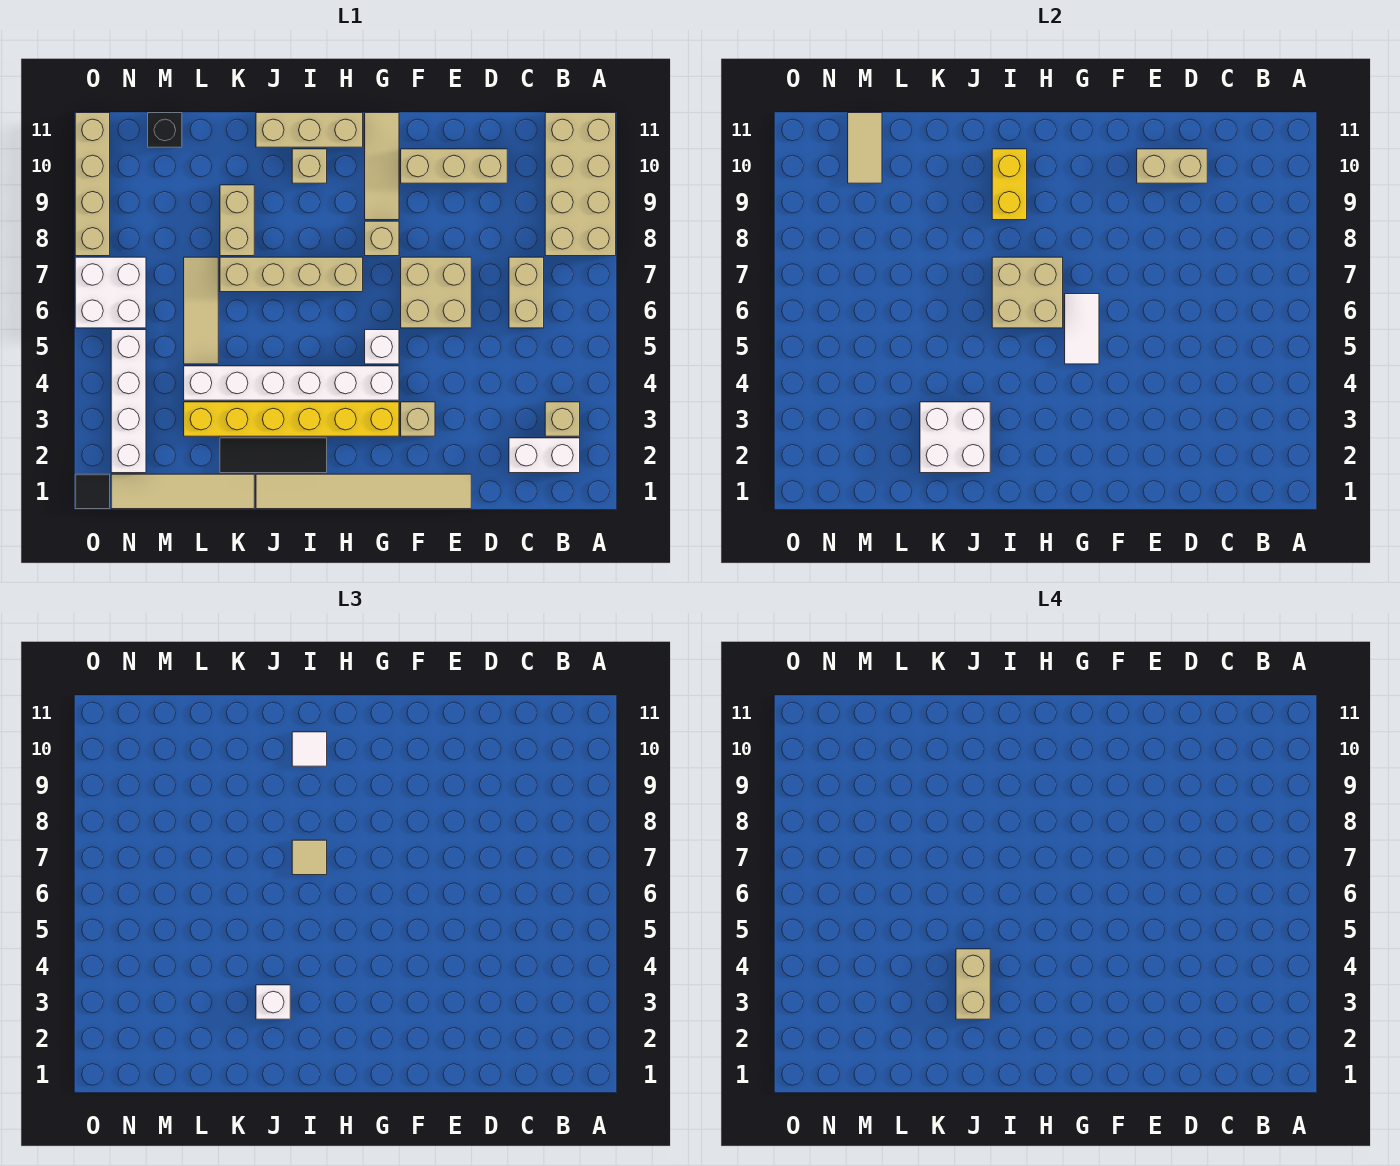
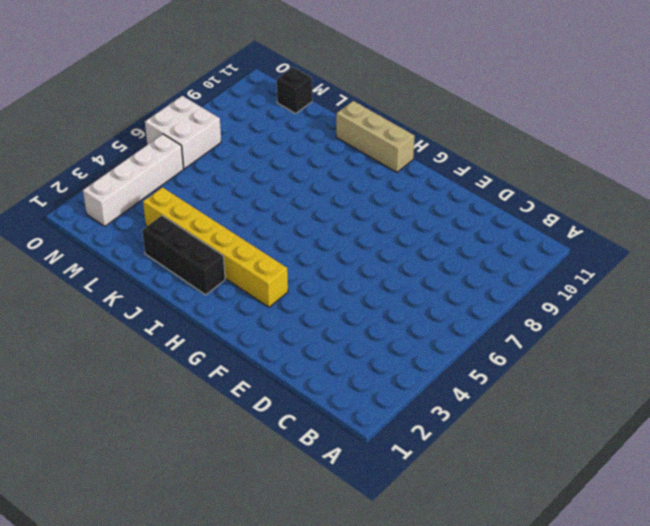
black 1x3 brick [142,216,225,295] -> black 1x3 tile [220,438,327,473]
none -> tan 2x4 brick [545,113,616,256]
none -> white 1x2 brick [509,438,580,473]
none -> tan 1x1 brick [545,402,580,436]
none -> tan 1x2 brick [509,257,544,328]

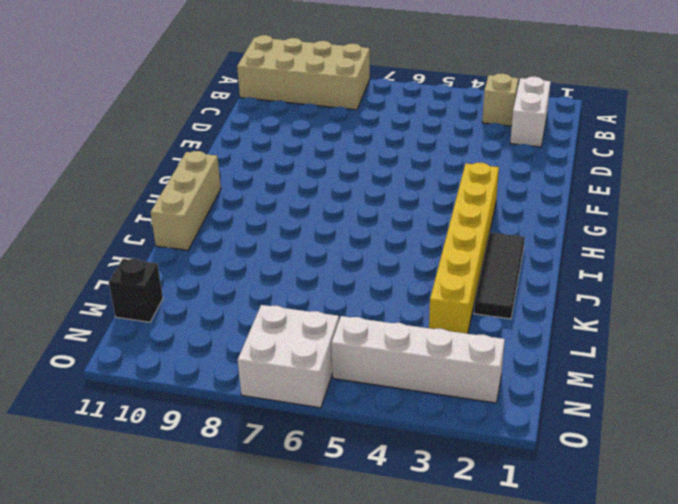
none -> tan 1x2 brick [509,257,544,328]
none -> tan 1x3 brick [401,149,507,183]
none -> tan 1x6 tile [256,474,471,509]
none -> tan 2x2 brick [401,257,471,328]

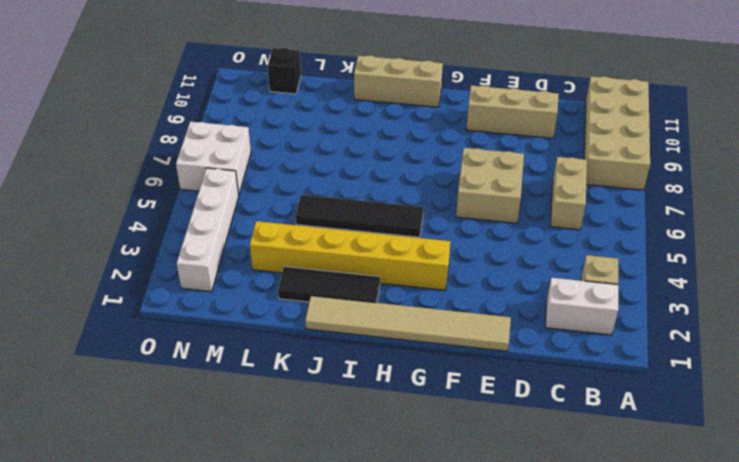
black 1x4 tile [295,195,423,237] -> none
none -> tan 1x1 brick [401,402,435,436]
none -> white 1x6 brick [184,366,399,400]
none -> white 1x1 brick [365,330,399,364]
none -> tan 1x1 brick [365,221,399,256]

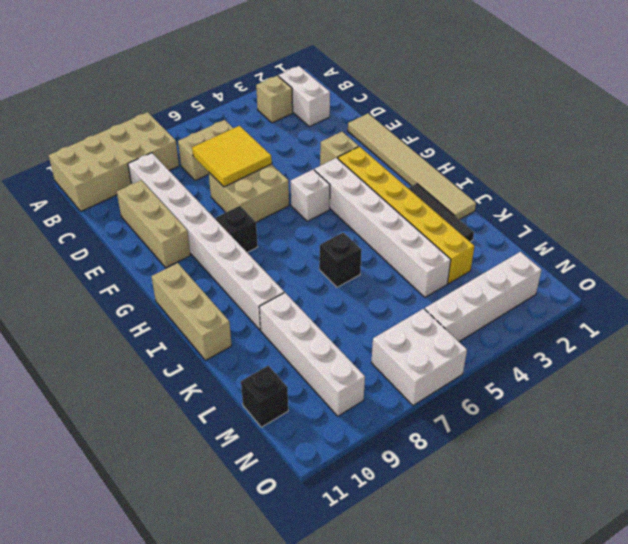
white 1x8 brick [128,153,284,330] -> tan 1x3 tile [365,113,399,220]
yellow 2x2 tile [192,126,272,187] -> none
black 1x1 brick [216,206,258,252] -> tan 1x1 brick [365,221,399,256]
black 1x1 brick [319,232,362,287] -> none
white 1x4 brick [259,293,365,416] -> tan 1x2 brick [220,185,254,256]
none -> tan 1x4 brick [220,257,363,292]
none -> tan 1x1 brick [292,149,327,183]
none -> tan 1x4 tile [111,474,254,509]
none -> tan 1x3 tile [184,257,218,364]

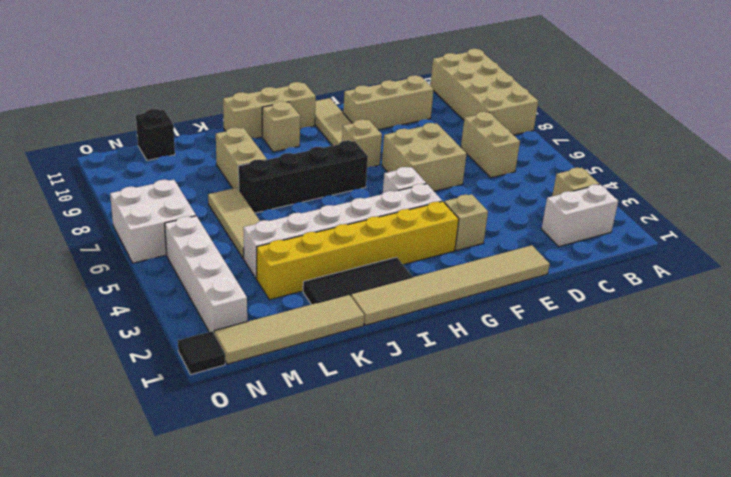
black 1x4 brick [238,141,368,213] -> tan 1x4 brick [220,257,363,292]
none -> tan 1x4 brick [75,113,110,256]
none -> tan 1x2 brick [1137,149,1207,183]
none -> white 1x2 tile [1065,294,1099,364]
none -> tan 2x2 brick [992,257,1063,328]

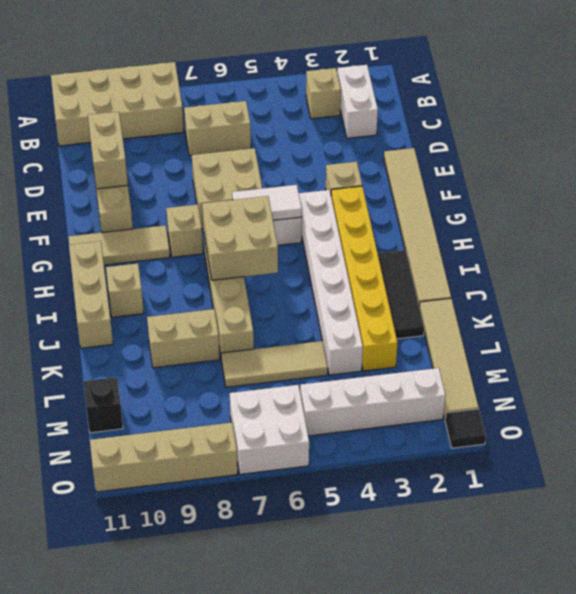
none -> yellow 1x2 brick [992,149,1027,220]
none -> white 2x2 brick [920,402,990,473]
none -> tan 1x2 tile [848,113,882,183]
none -> tan 1x1 tile [292,840,327,875]

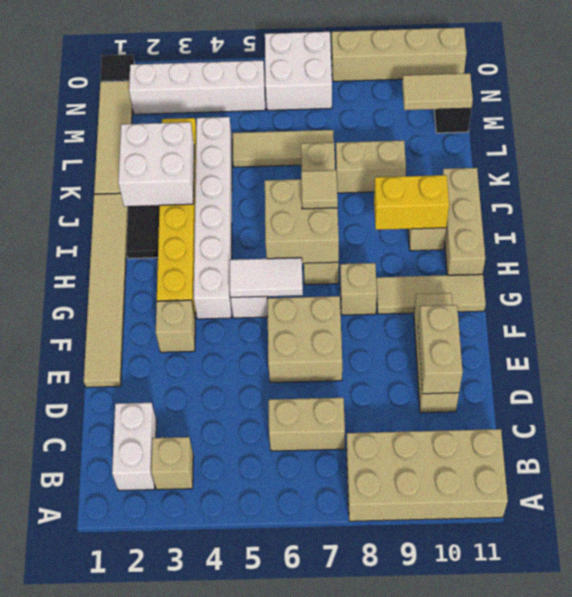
none -> white 1x1 tile [292,732,327,766]
none -> white 1x1 brick [256,985,290,1019]
none -> tan 1x2 brick [956,949,990,1019]

